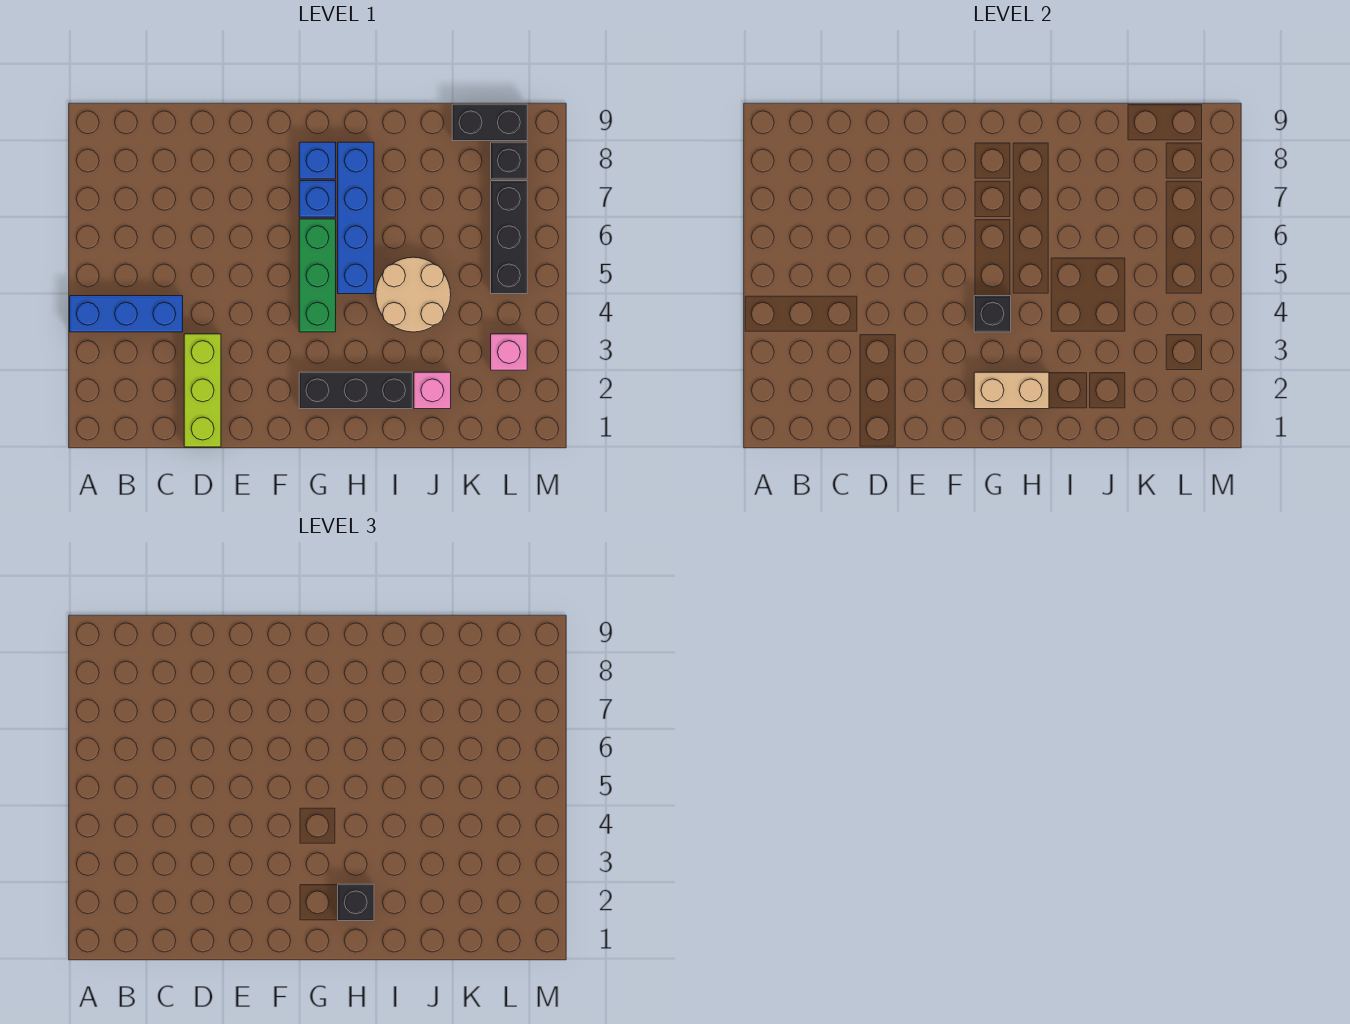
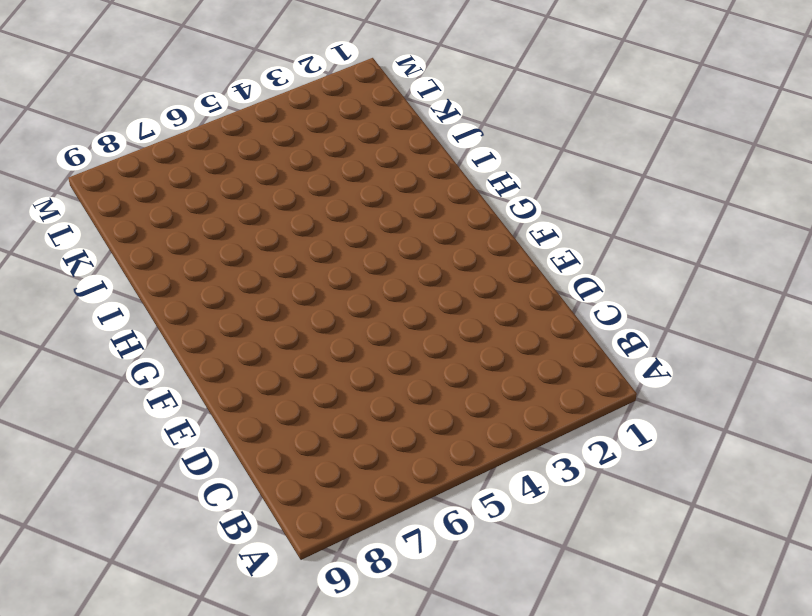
none -> blue 1x3 brick [70,296,183,332]
none -> lime 1x3 brick [184,334,221,447]
none -> black 1x3 brick [299,372,412,409]

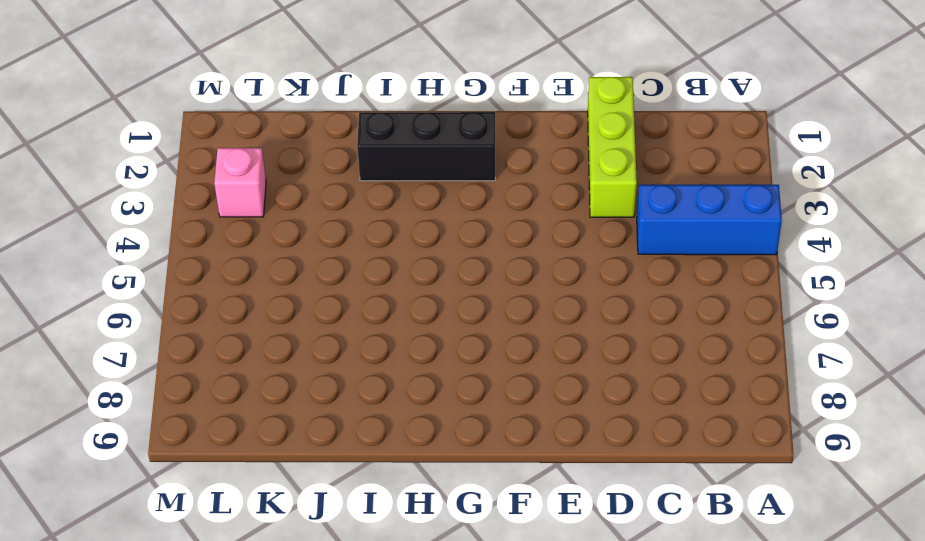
none -> green 1x3 brick [299,219,336,332]
none -> blue 1x1 brick [299,181,336,217]
none -> blue 1x1 brick [299,142,336,179]

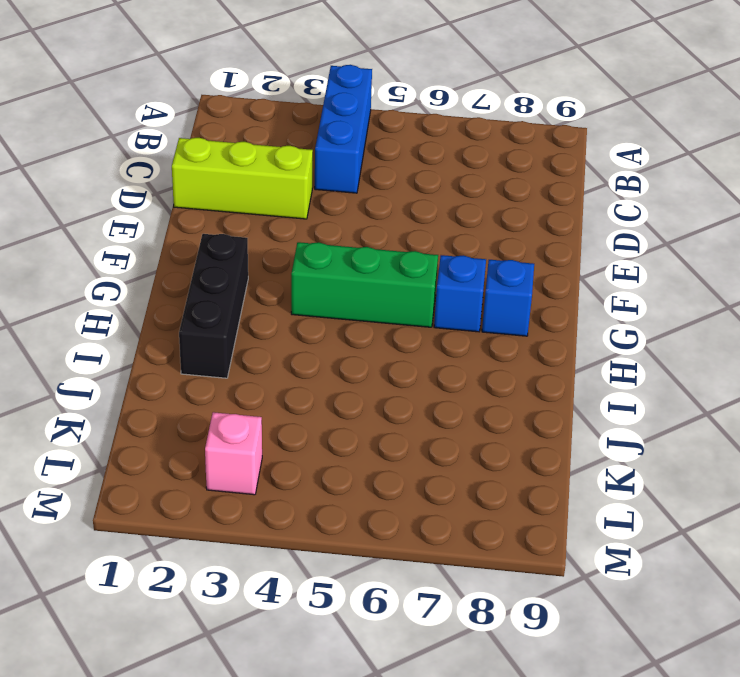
none -> blue 1x4 brick [338,142,374,294]
none -> tan 2x2 round brick [376,257,451,332]
none -> pink 1x1 brick [414,372,451,409]

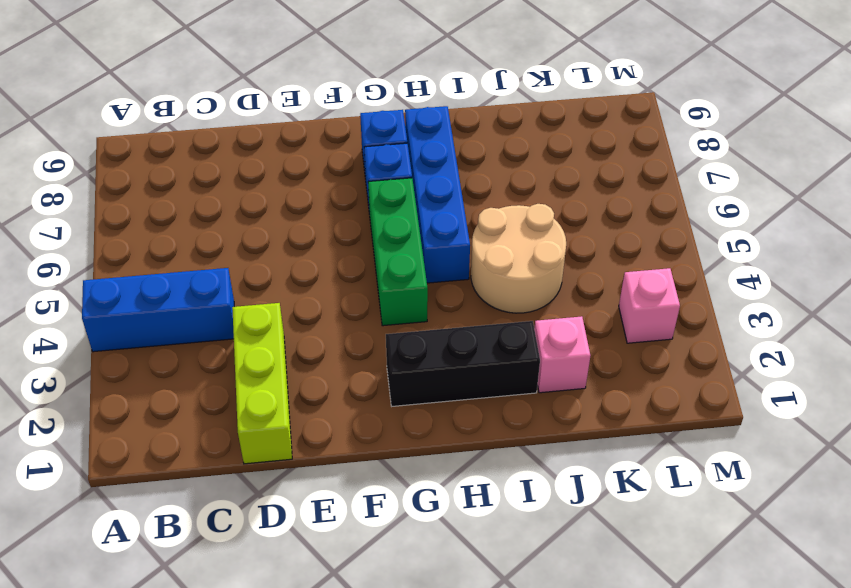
none -> black 1x2 brick [452,104,527,141]
none -> black 1x3 brick [491,181,527,294]
none -> black 1x1 brick [491,142,527,179]

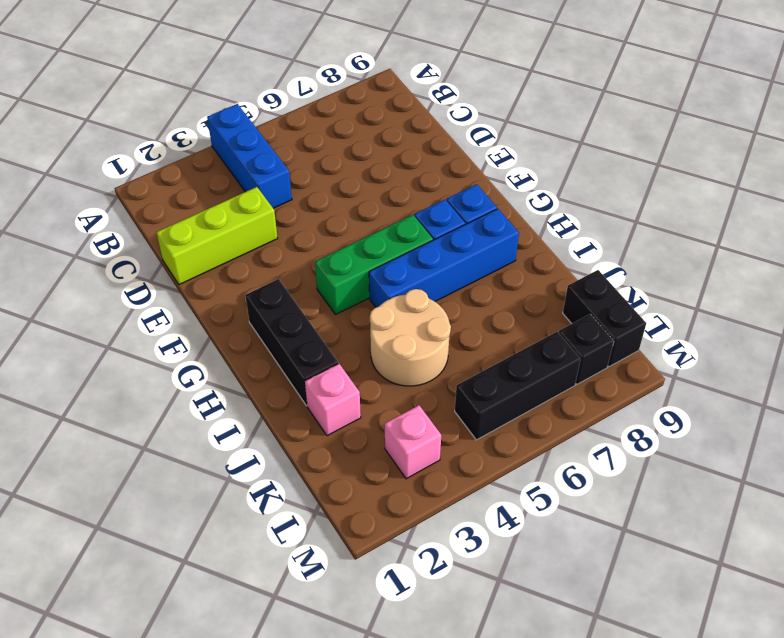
none -> tan 1x2 brick [974,372,1049,409]
none -> black 1x1 brick [974,296,1011,332]
none -> black 1x1 brick [338,884,374,921]

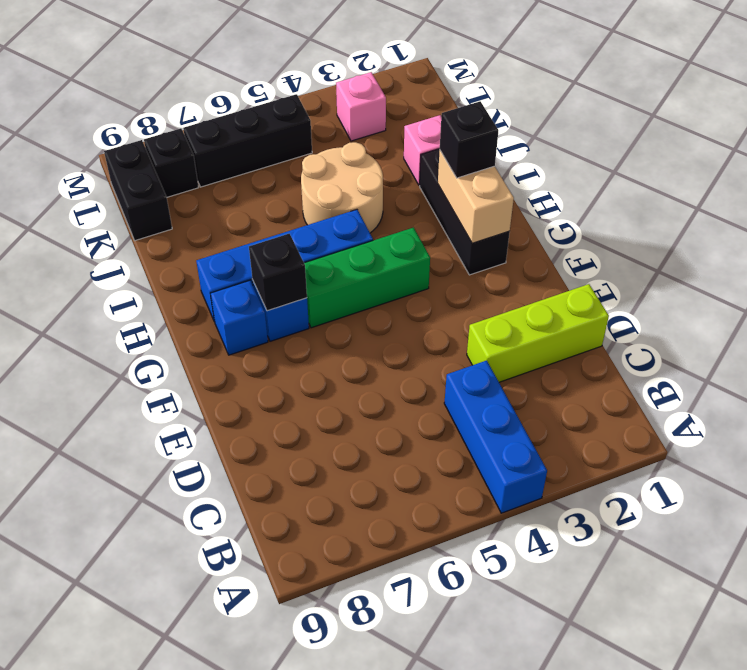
black 1x1 brick [249,234,307,311] -> black 1x1 brick moved to [974,296,1011,332]

